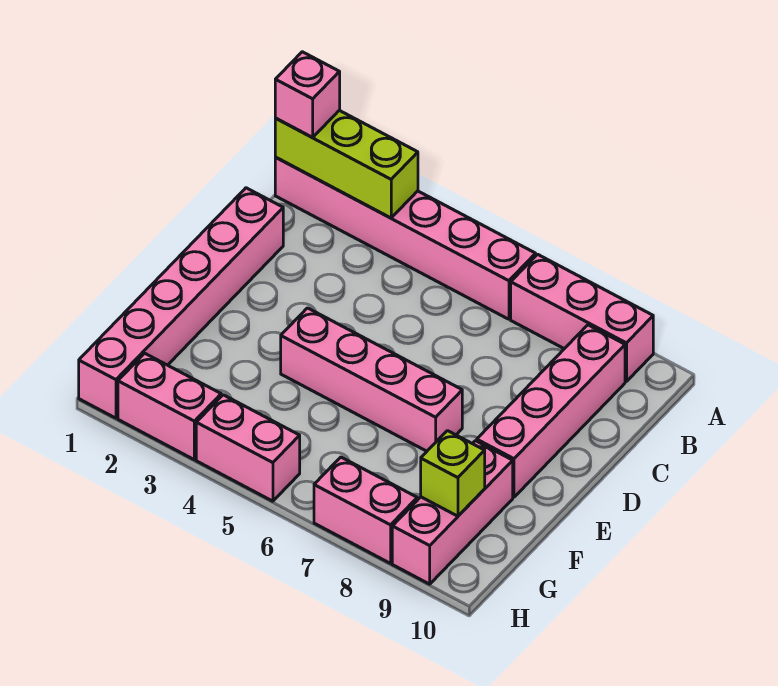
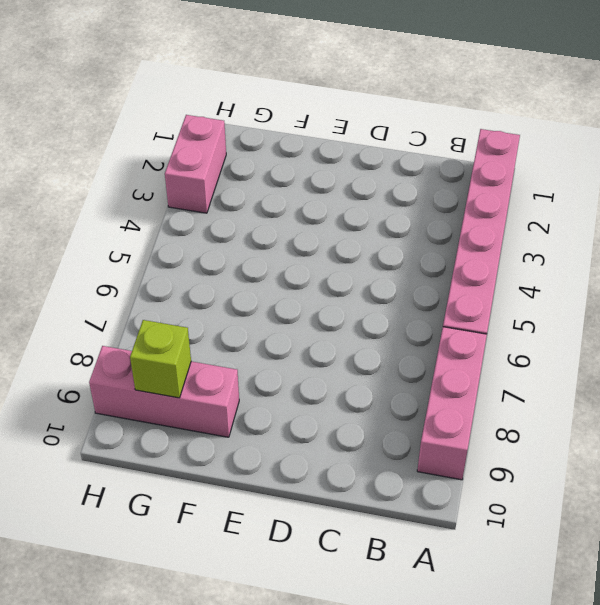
none -> pink 1x4 brick [477,325,625,497]
none -> pink 1x6 brick [79,188,283,418]
none -> pink 1x4 brick [281,308,462,451]

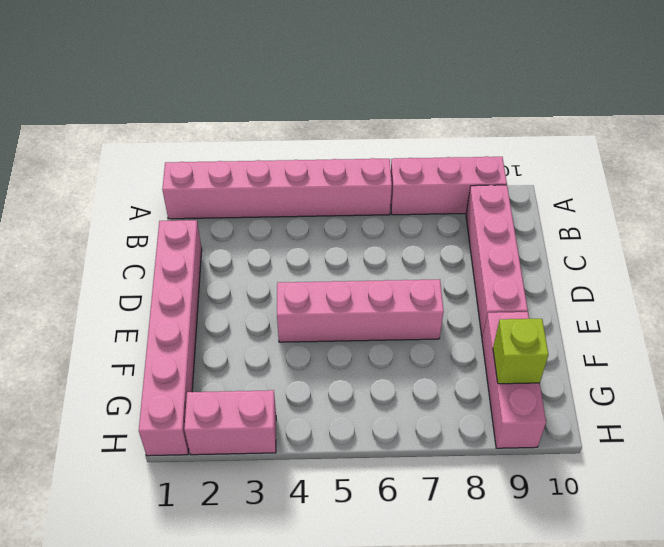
none -> pink 1x2 brick [196,395,300,501]
none -> pink 1x2 brick [314,457,417,563]
none -> lime 1x3 brick [275,110,418,218]

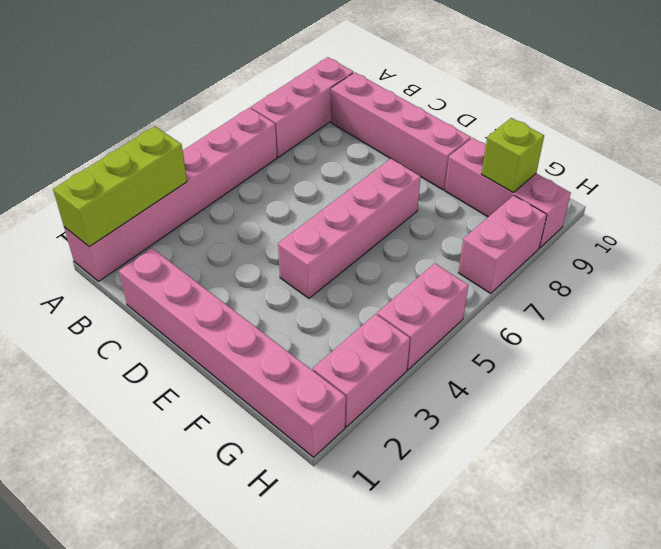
none -> pink 1x1 brick [275,52,340,138]

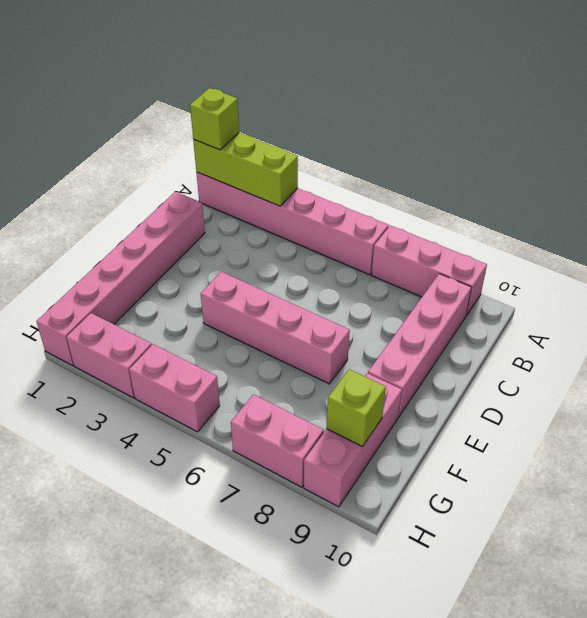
lime 1x1 brick [190,88,239,150] -> pink 1x1 brick [275,52,340,138]

